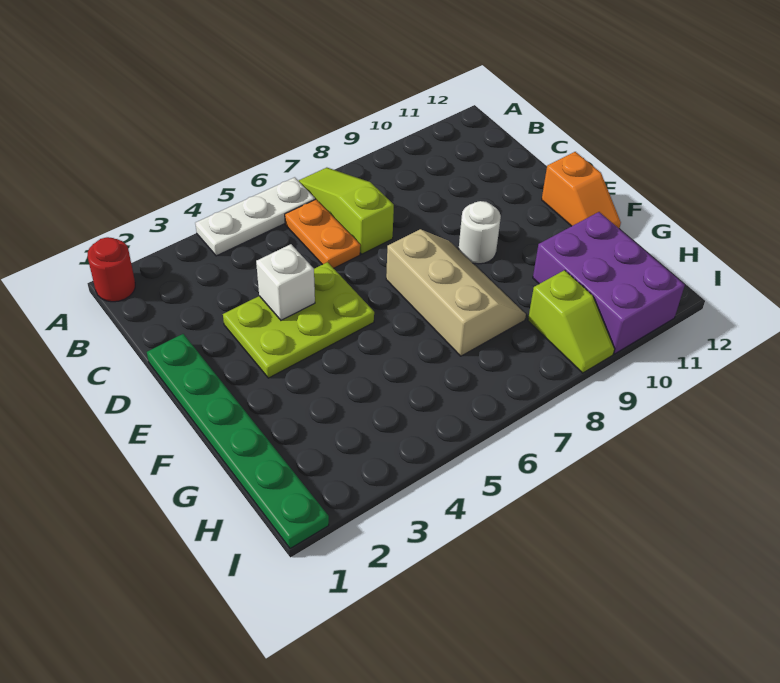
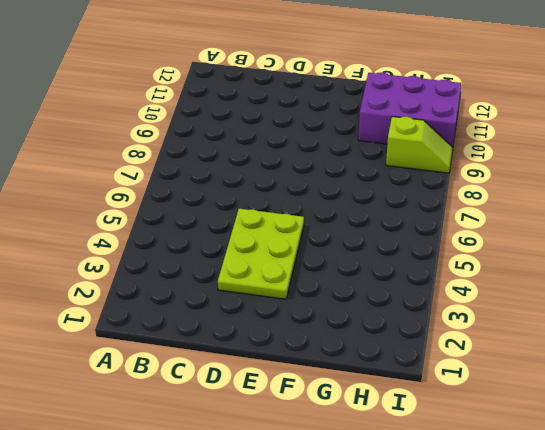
none -> red 1x1 round brick [88,237,135,302]
none -> white 1x3 plate [195,177,315,256]
none -> lime 1x3 slope [298,168,394,254]

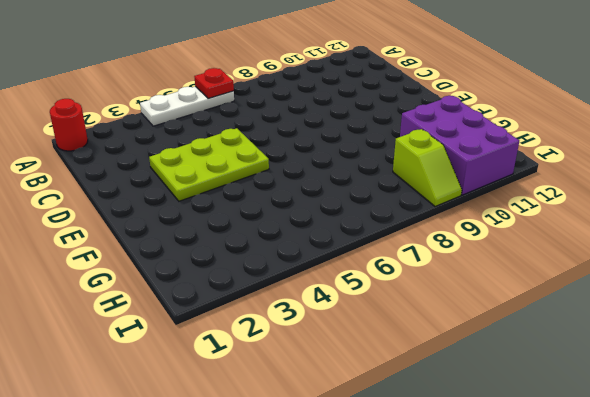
red 1x1 plate [194,68,234,98] -> none
none -> lime 1x3 slope [298,168,394,254]
none -> orange 1x2 plate [285,199,360,268]
none -> green 1x6 plate [147,334,329,549]

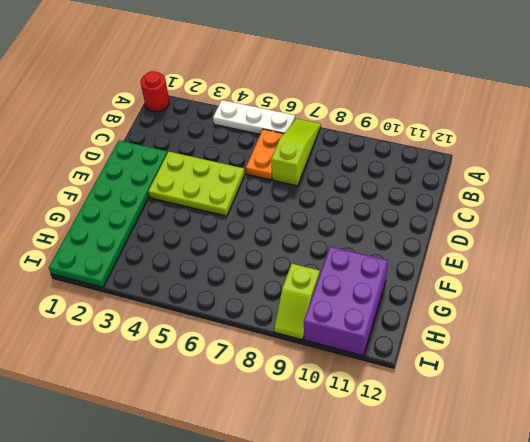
green 2x6 plate [49,140,167,287] -> green 1x6 plate [147,334,329,549]
none -> tan 2x3 slope [386,229,526,356]
none -> white 1x1 round brick [458,201,501,264]
none -> orange 1x2 slope [542,152,621,229]

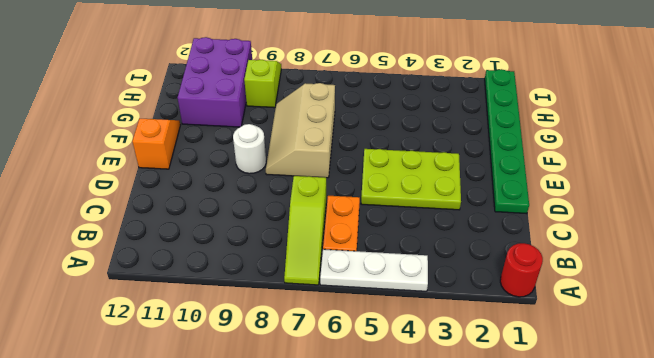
none -> white 1x1 brick [256,244,315,320]

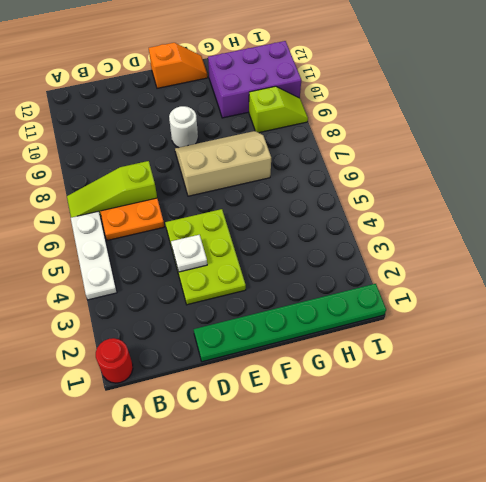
white 1x1 plate [171,235,207,272] -> white 1x1 brick [256,244,315,320]

